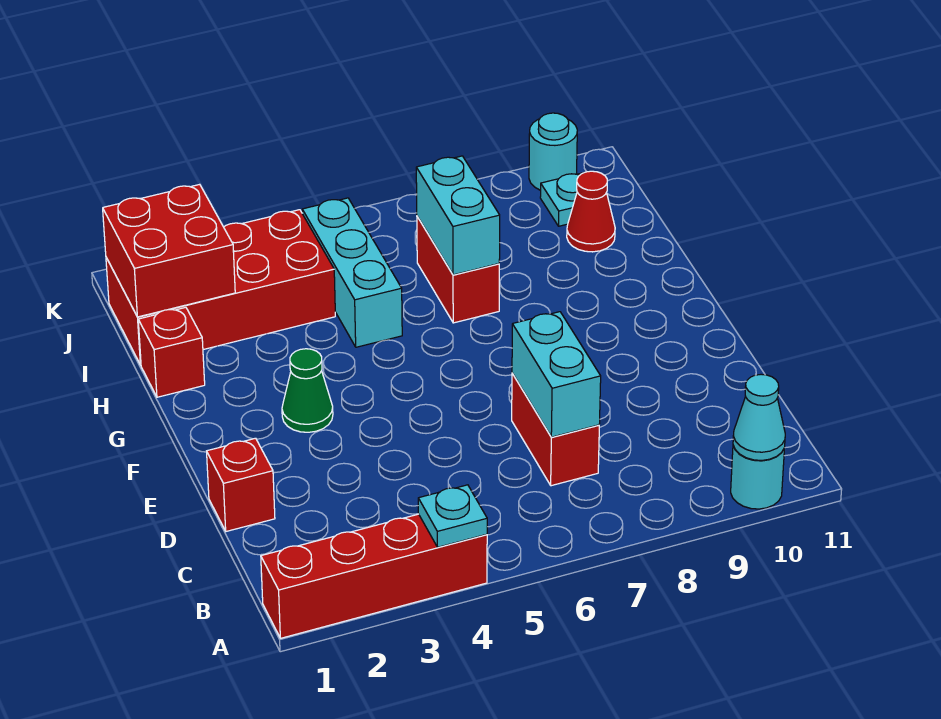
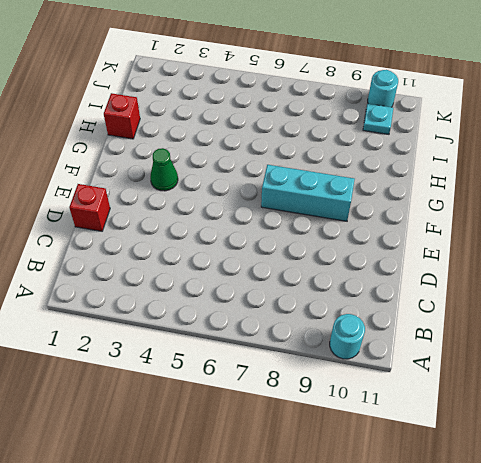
cyan 1x3 brick [261,165,355,221] -> cyan 1x3 brick turned to [302,198,402,347]
none -> red 1x4 brick [261,514,487,638]
none -> red 1x2 brick [512,373,599,486]
none -> red 1x2 brick [417,216,499,323]

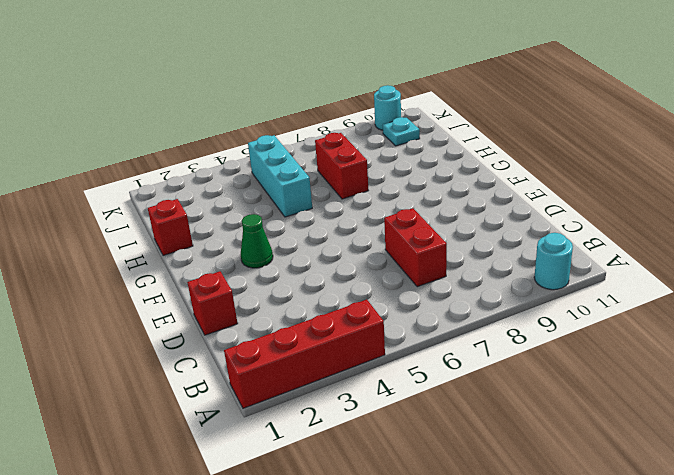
none -> red 2x4 brick [106,210,335,365]
none -> red 1x1 cone [567,171,615,252]
none -> cyan 1x1 plate [418,485,487,547]

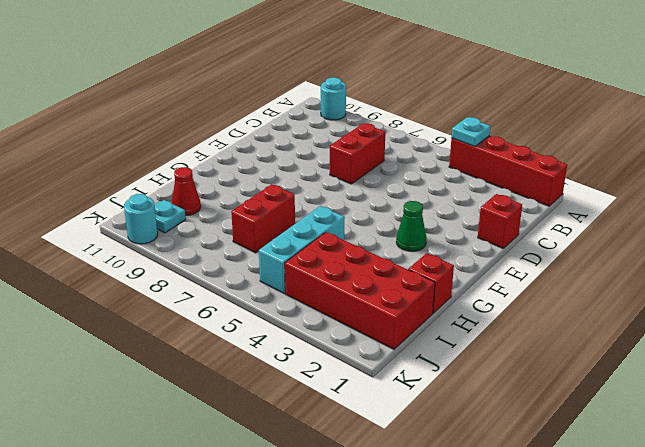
none -> cyan 1x1 cone [733,374,785,460]
none -> cyan 1x2 brick [512,312,601,437]
none -> cyan 1x2 brick [416,156,500,275]

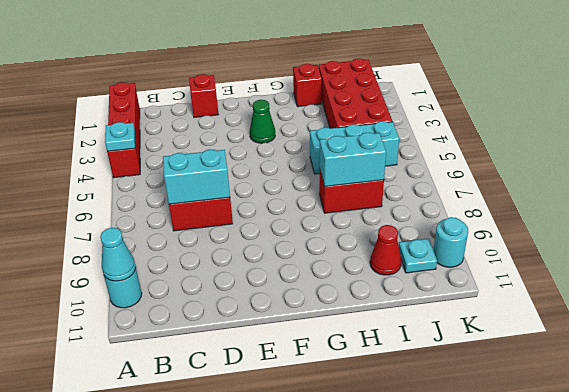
none -> red 2x2 brick [103,184,235,317]

